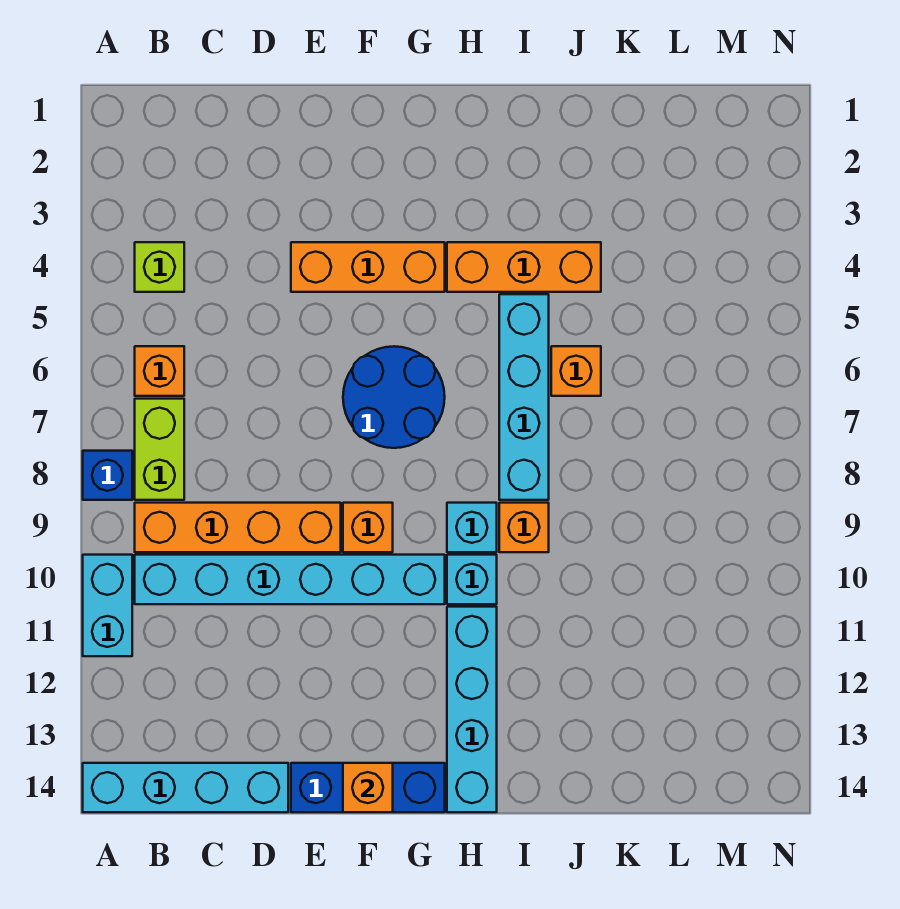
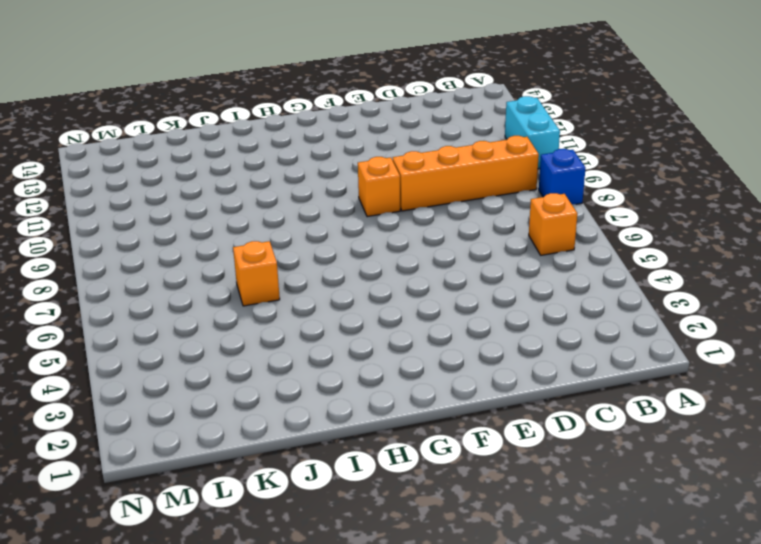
none -> cyan 1x4 brick [83,763,288,812]
none -> lime 1x1 brick [135,242,184,292]
none -> lime 1x2 brick [135,399,184,500]

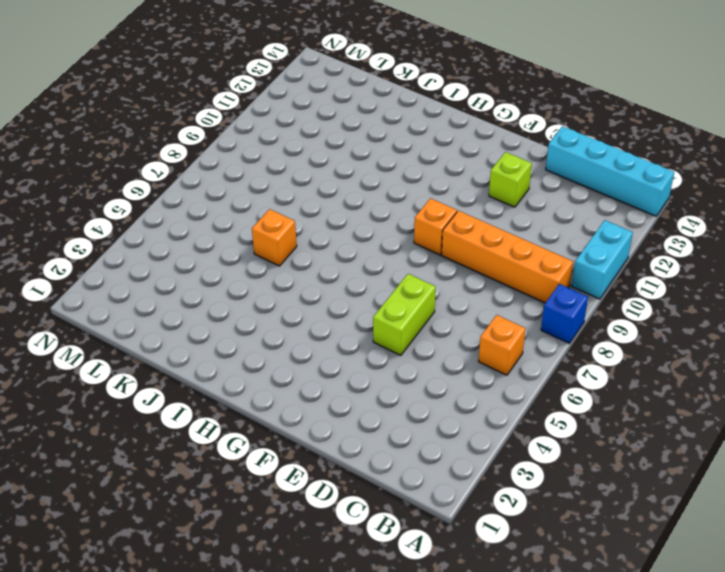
lime 1x2 brick [373,274,436,355] -> lime 1x2 brick moved to [135,399,184,500]
lime 1x1 brick [489,152,532,207] -> lime 1x1 brick moved to [135,242,184,292]
none -> cyan 1x6 brick [135,555,445,604]
none -> orange 1x3 brick [291,242,445,292]
none -> blue 1x3 brick [291,763,445,812]

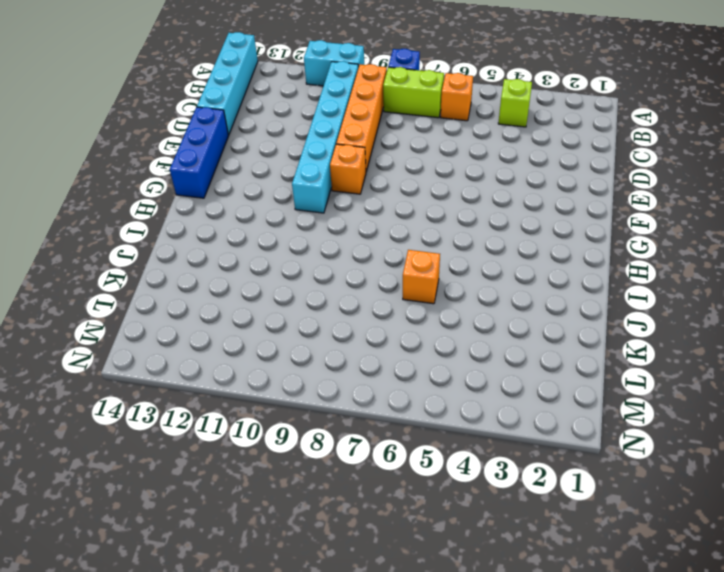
none -> orange 1x3 brick [291,242,445,292]
none -> blue 2x2 round brick [343,346,445,448]
none -> orange 1x3 brick [447,242,601,292]

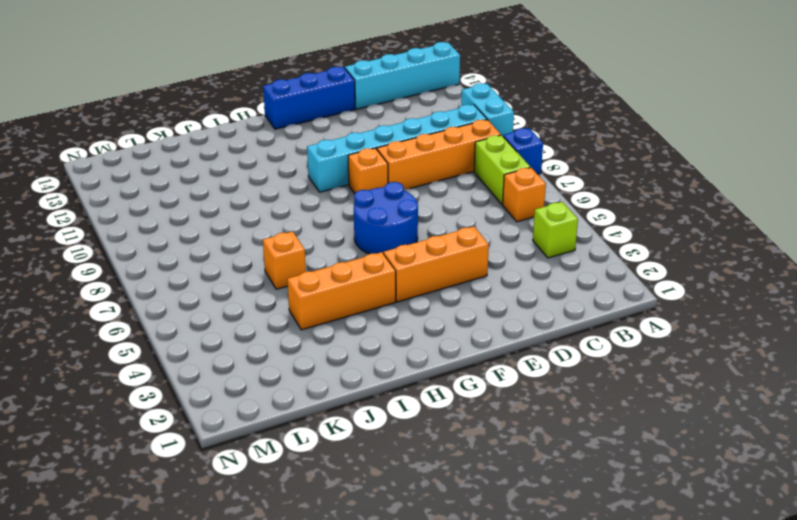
none -> cyan 1x1 brick [447,503,497,552]
none -> cyan 1x1 brick [447,555,497,604]
none -> cyan 1x4 brick [447,607,497,812]

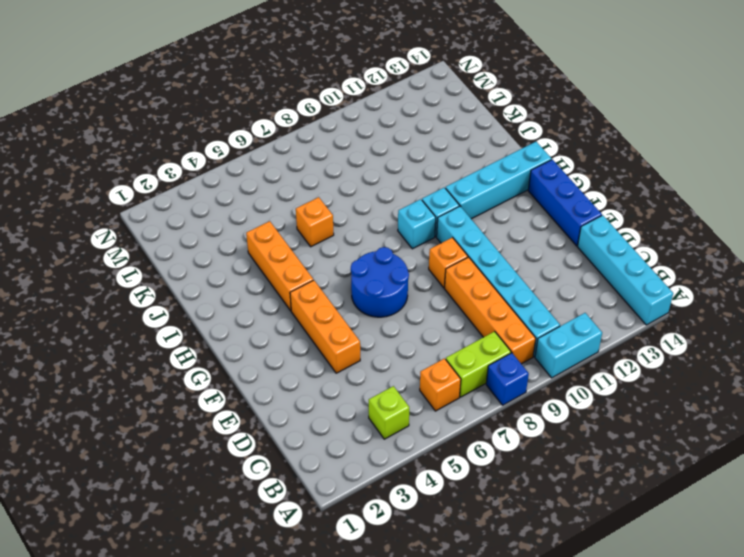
none -> cyan 1x4 brick [499,294,549,500]
none -> orange 1x1 brick [499,503,549,552]
none -> orange 1x1 brick [343,763,393,812]

